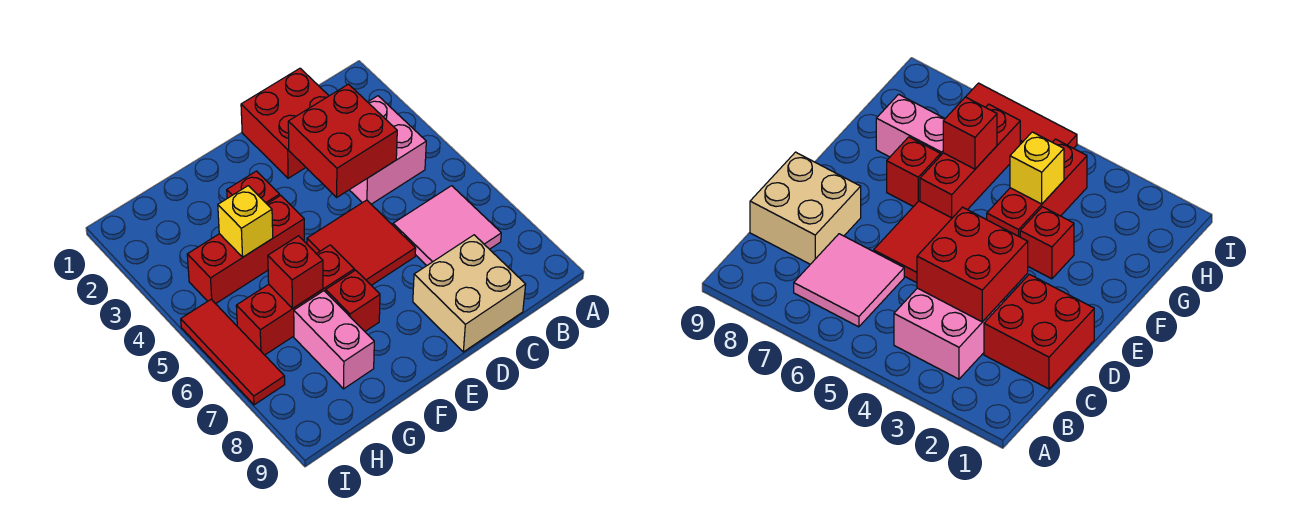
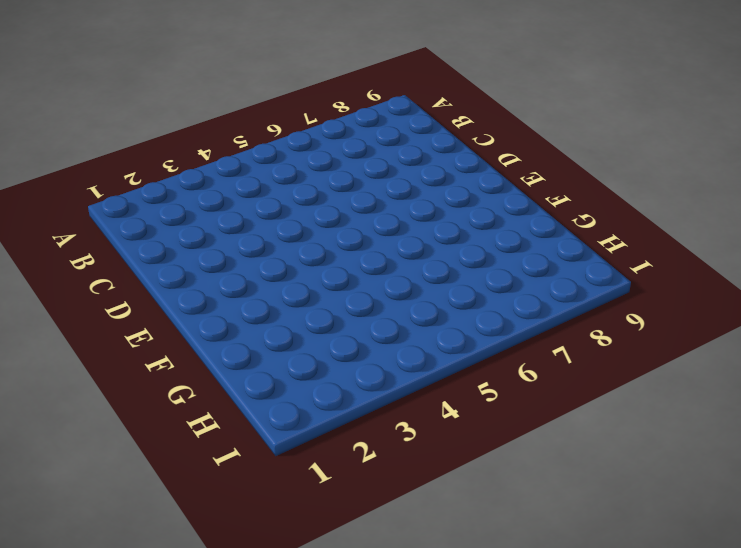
none -> pink 2x2 brick [350,96,426,204]
none -> pink 2x2 tile [393,186,501,265]
none -> red 2x2 brick [241,68,329,178]

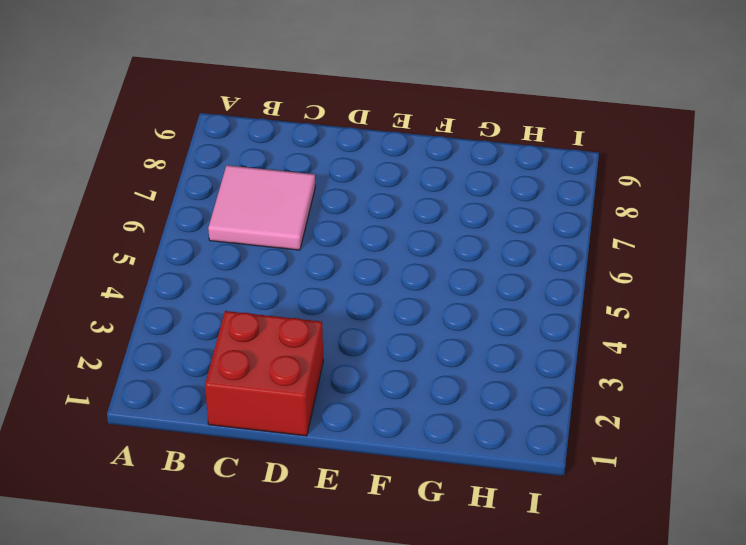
none -> pink 2x2 brick [350,96,426,204]
none -> tan 2x2 brick [413,235,526,352]
none -> red 2x2 tile [307,200,416,285]

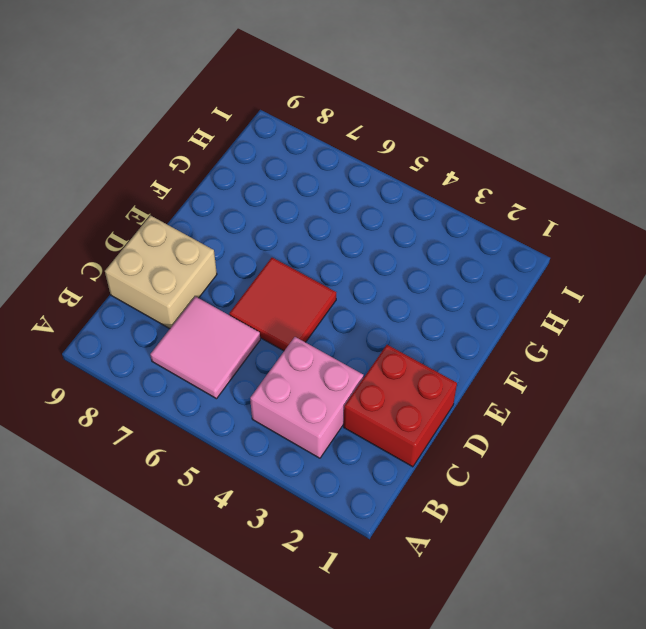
none -> red 1x1 brick [227,171,280,204]
none -> red 1x3 brick [187,195,304,304]
none -> red 1x3 brick [236,245,354,355]

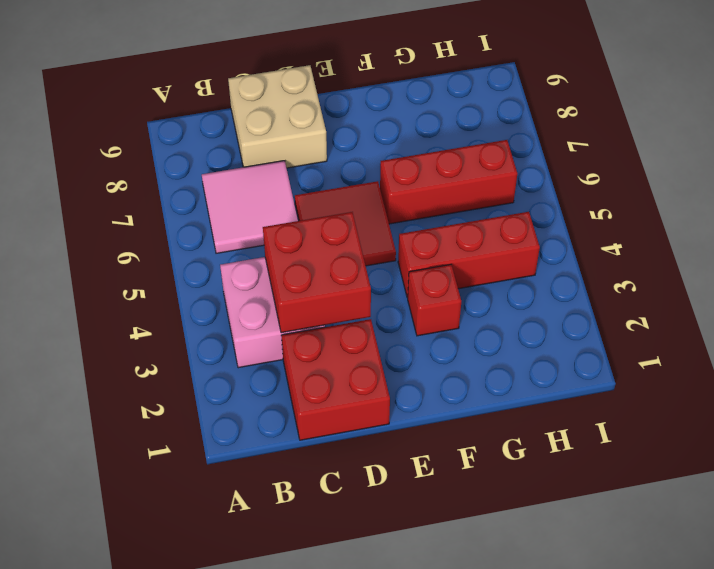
none -> red 1x1 brick [326,270,380,331]
none -> pink 1x2 brick [294,291,374,389]
none -> red 1x3 tile [181,299,285,405]

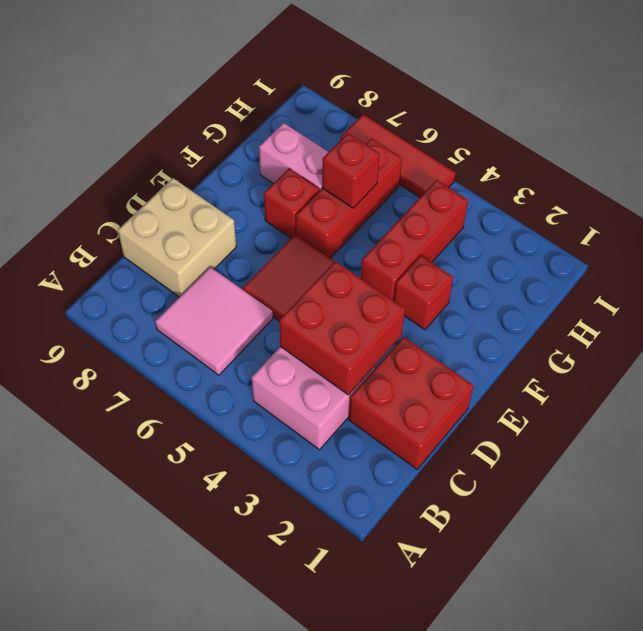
none -> yellow 1x1 brick [218,186,273,257]

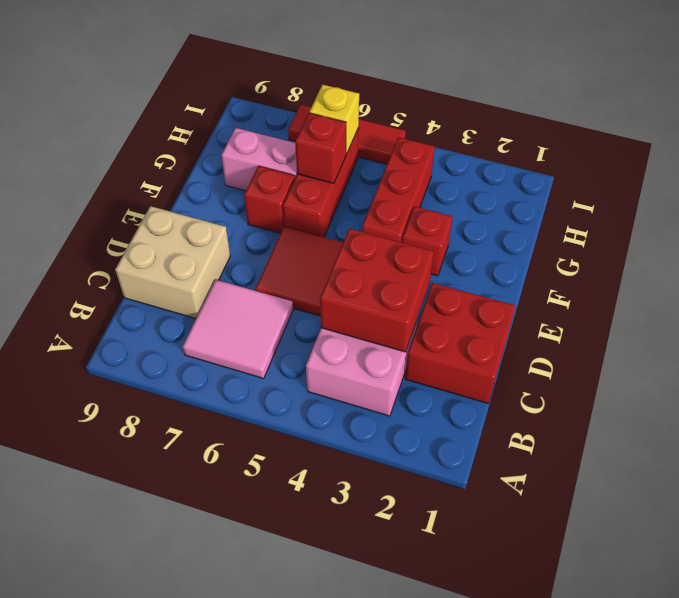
yellow 1x1 brick [309,85,359,154] -> yellow 1x1 brick moved to [218,186,273,257]

